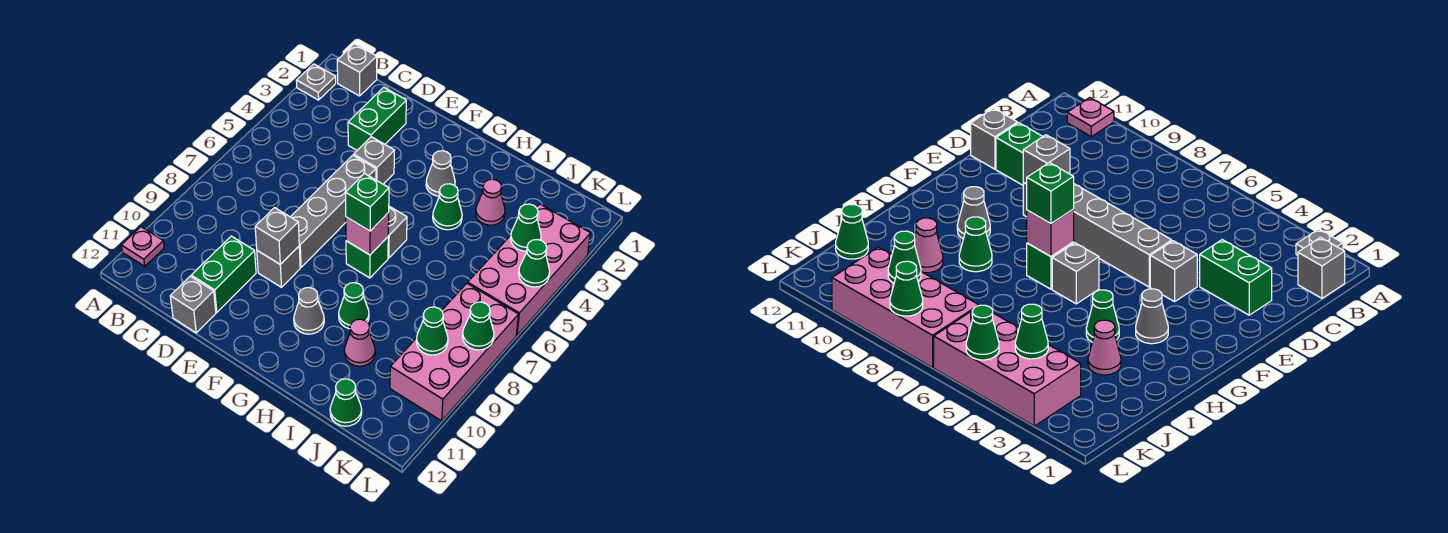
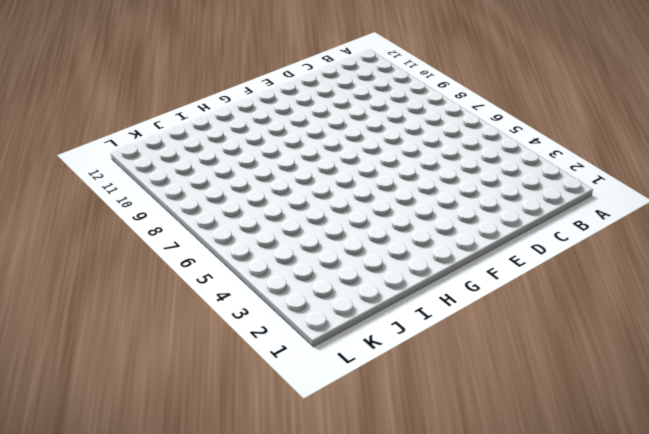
none -> grey 1x1 plate [296,64,336,100]
none -> pink 1x1 plate [121,227,164,266]
none -> grey 1x1 brick [337,44,377,96]

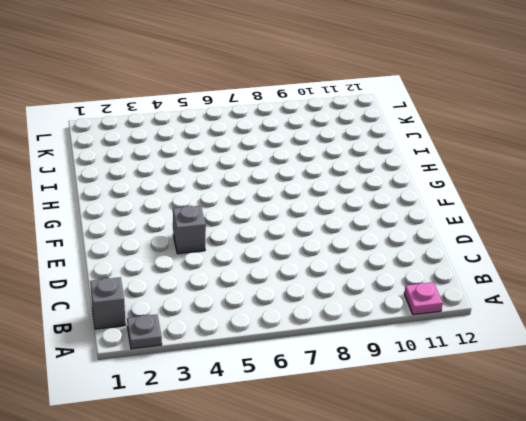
none -> green 1x2 brick [348,87,406,150]
none -> green 1x2 brick [191,236,256,312]
none -> grey 1x1 brick [170,276,216,333]

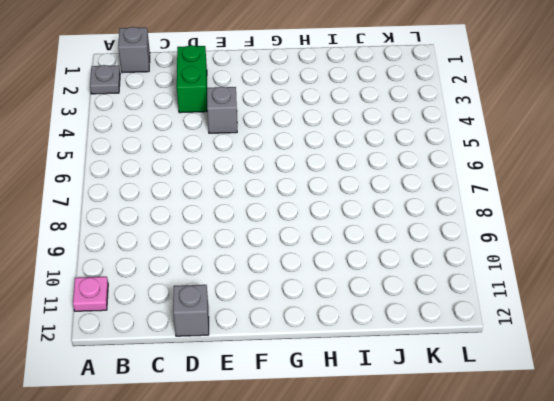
none -> green 1x2 brick [191,236,256,312]
none -> grey 1x4 brick [291,155,376,267]
none -> grey 1x1 brick [257,246,300,287]

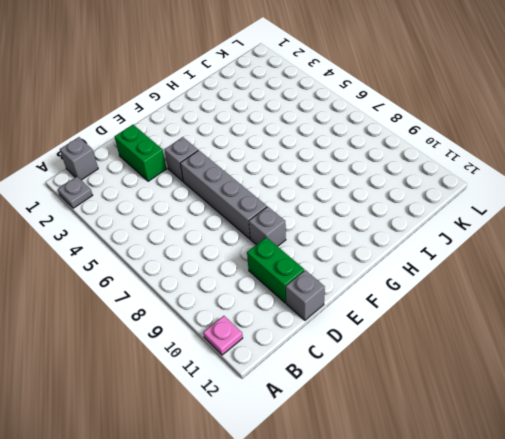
none -> grey 1x1 cone [426,151,455,196]
none -> grey 1x1 brick [388,206,407,258]
none -> green 1x1 brick [346,237,388,278]

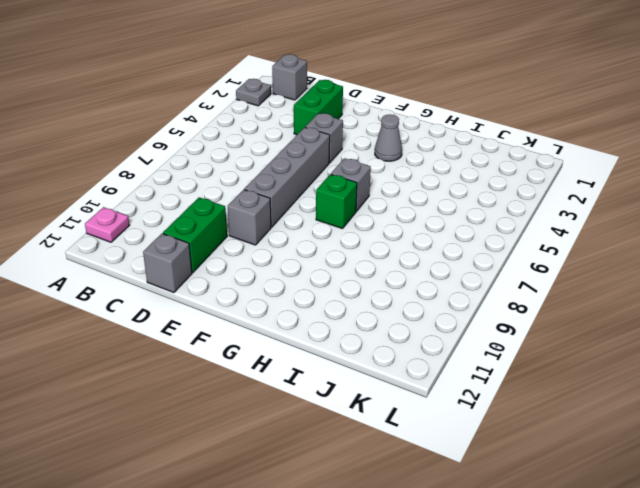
none -> grey 1x1 cone [294,287,324,334]
none -> green 1x1 cone [433,184,462,230]
none -> green 1x1 cone [339,283,369,329]

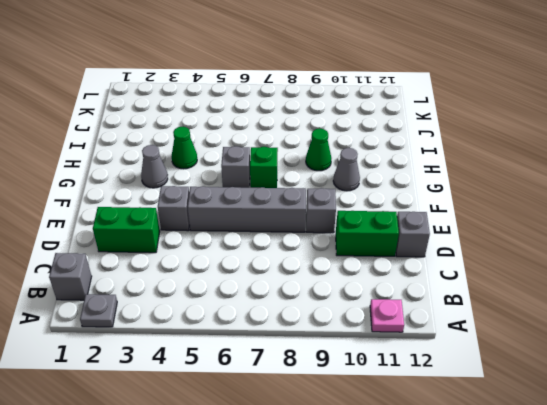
none -> pink 1x1 cone [476,179,505,225]
none -> pink 1x1 cone [344,319,375,366]
none -> green 1x1 cone [330,379,362,426]

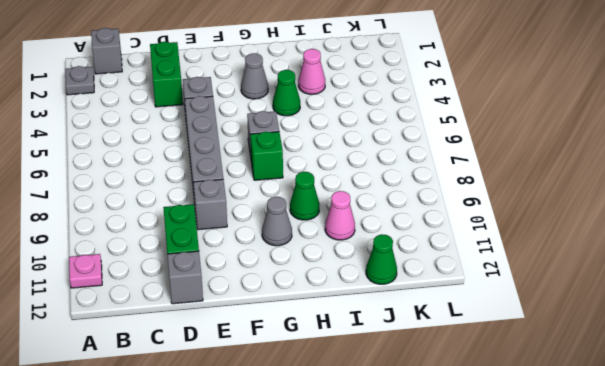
none -> pink 2x4 brick [468,204,591,335]
none -> pink 2x4 brick [390,283,519,421]
none -> grey 1x1 brick [255,208,299,264]

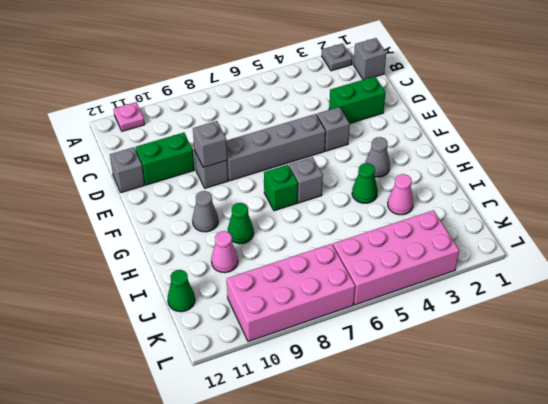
none -> pink 1x1 brick [346,213,389,255]
none -> green 1x1 cone [511,204,541,251]
none -> green 1x1 cone [416,307,448,355]

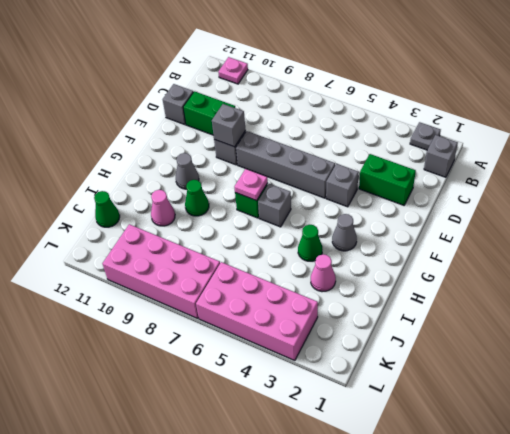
pink 1x1 plate [234,169,268,201] -> pink 1x1 brick [346,213,389,255]
none -> green 1x1 cone [511,204,541,251]
none -> green 1x1 cone [416,307,448,355]
none -> green 1x1 cone [519,240,550,287]

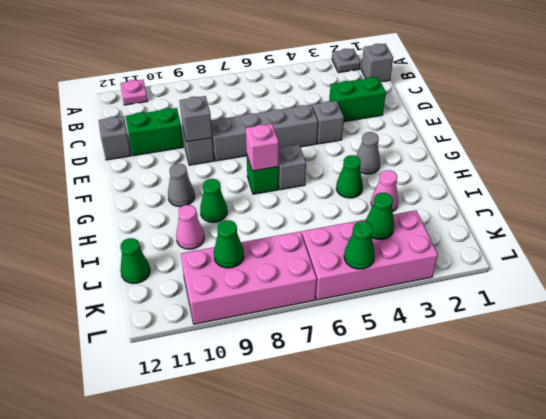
none -> green 1x1 cone [462,302,494,350]
none -> green 1x1 brick [346,174,389,231]

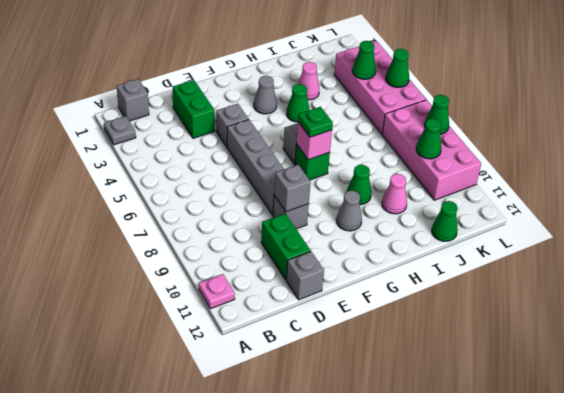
green 1x1 plate [298,107,333,137] -> green 1x1 brick [346,174,389,231]

